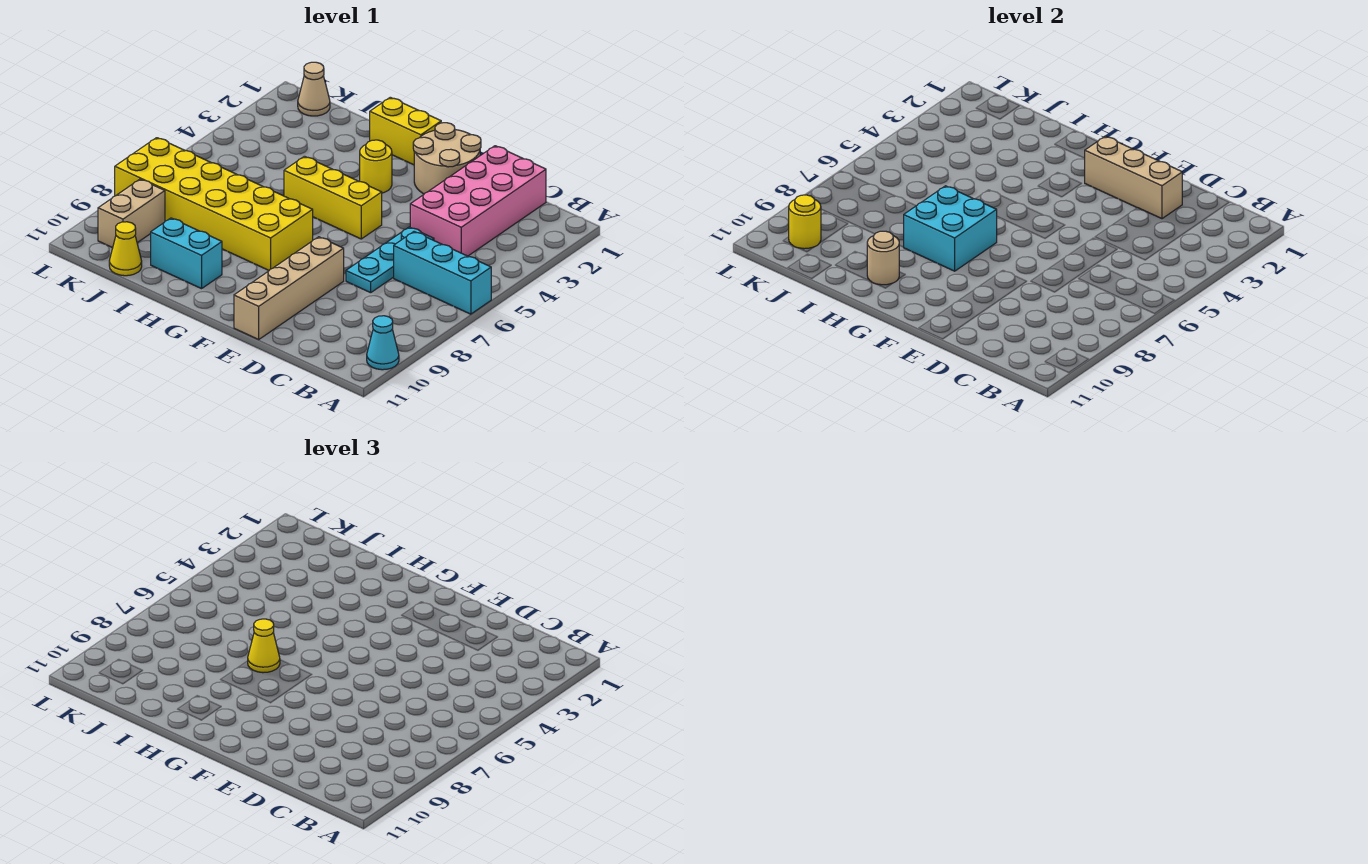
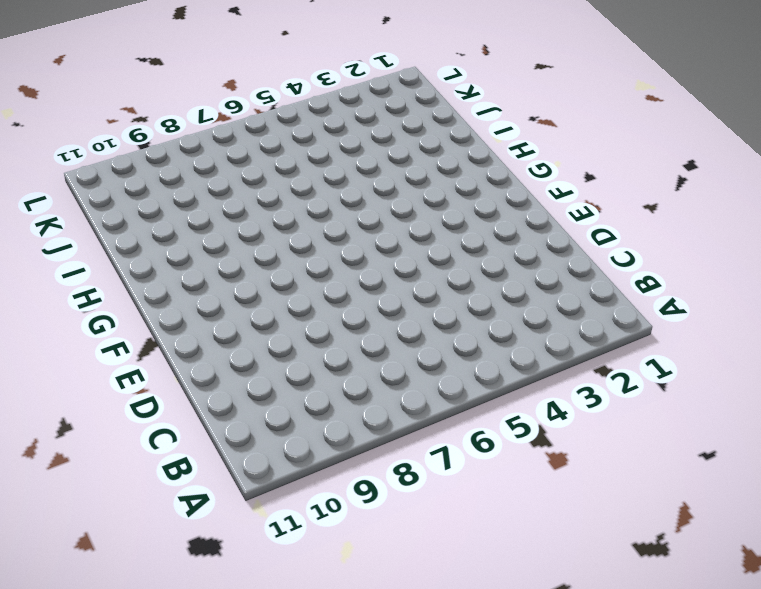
none -> cyan 1x3 brick [394,232,491,314]
none -> cyan 1x1 cone [367,316,399,370]
none -> pink 2x4 brick [410,146,546,256]

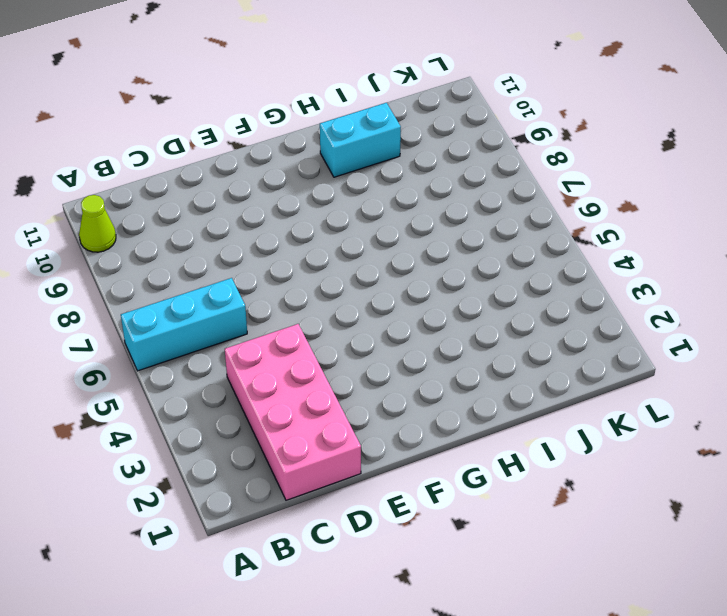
lime 1x1 cone [79,195,116,252] -> cyan 1x1 cone [367,316,399,370]
none -> cyan 1x3 plate [346,227,434,293]
none -> tan 2x2 round brick [413,123,481,194]
none -> tan 1x4 brick [234,237,344,339]

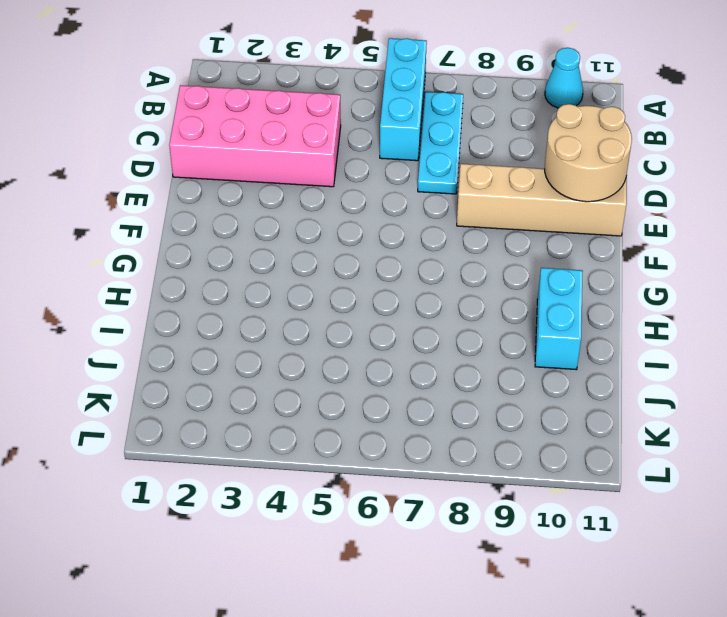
cyan 1x3 plate [418,92,463,194] -> cyan 1x3 plate turned to [346,227,434,293]
tan 2x2 round brick [544,104,632,202] -> tan 2x2 round brick moved to [413,123,481,194]
none -> yellow 1x3 brick [284,156,382,239]
none -> yellow 1x2 brick [370,97,441,165]
none -> yellow 1x1 round brick [360,140,392,193]

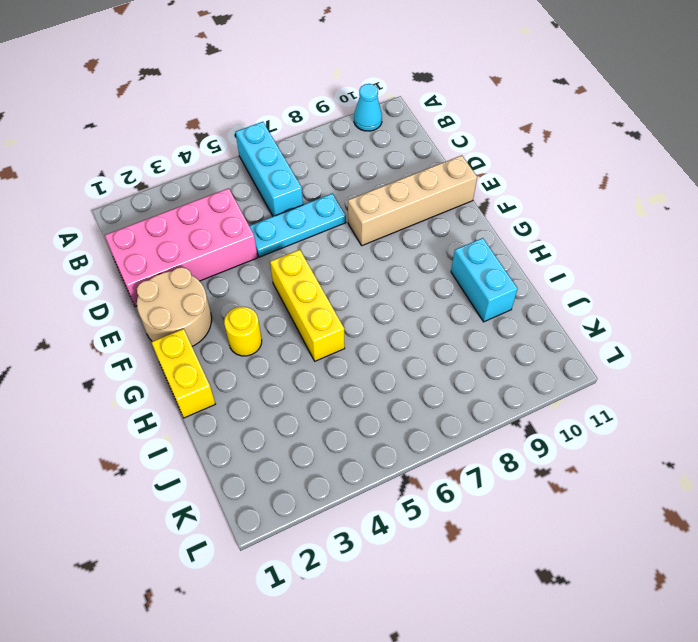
none -> yellow 2x6 brick [115,138,313,270]
none -> yellow 1x1 cone [109,222,142,276]
none -> tan 1x1 cone [298,62,330,116]

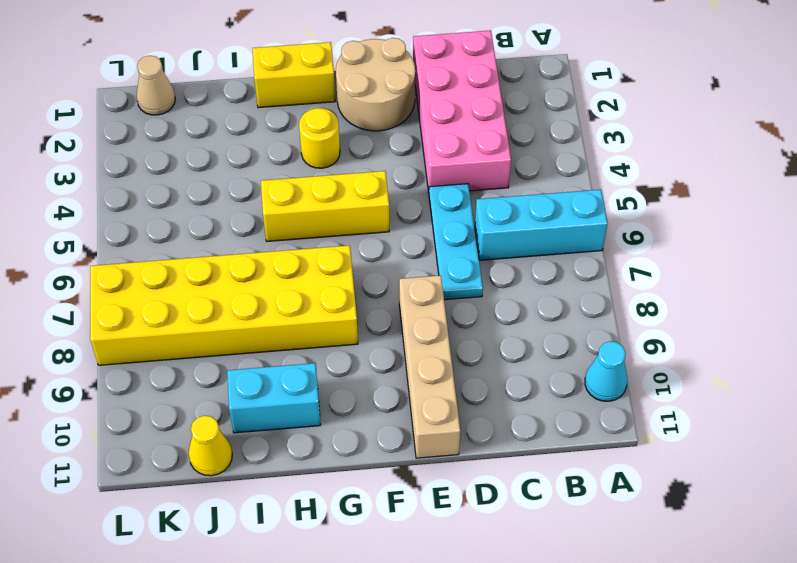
none -> tan 1x2 brick [98,179,165,248]
none -> tan 1x3 brick [1085,136,1182,219]
none -> cyan 2x2 brick [904,186,997,271]

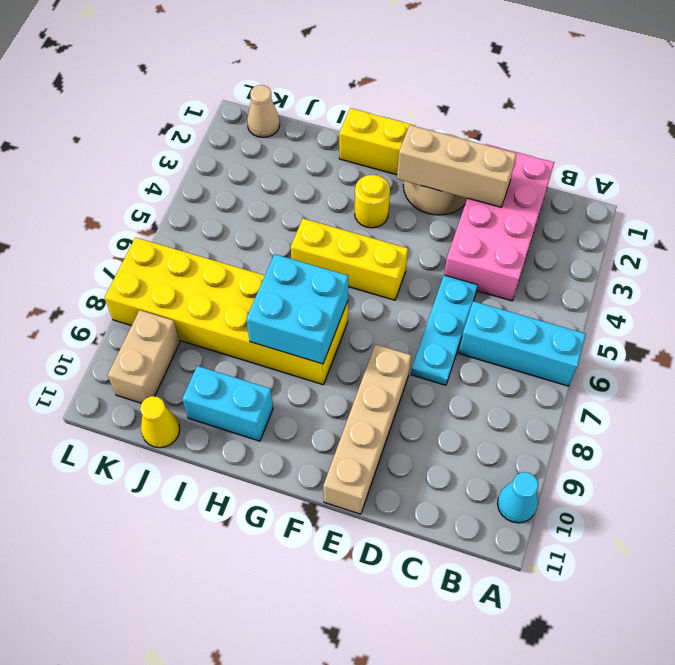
none -> tan 1x1 round brick [867,231,900,285]
none -> yellow 1x1 round brick [789,195,821,249]
none -> yellow 1x1 cone [248,619,280,673]

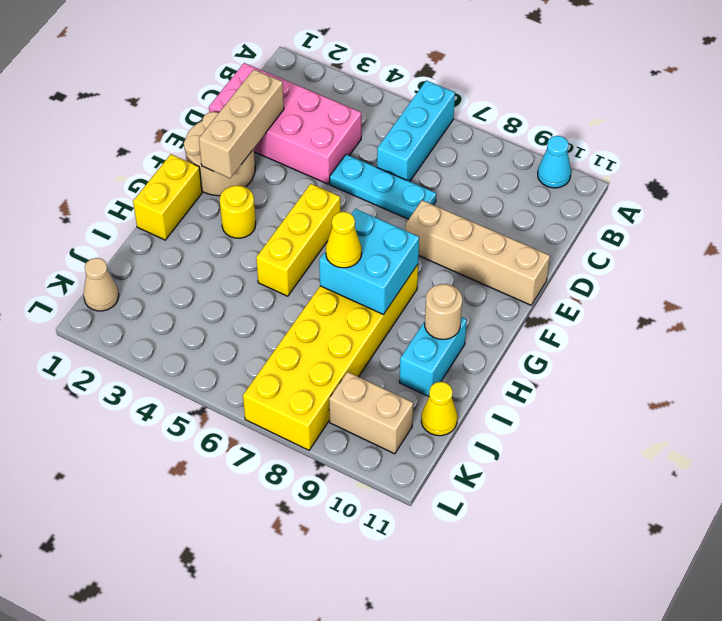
none -> yellow 1x1 round brick [789,195,821,249]

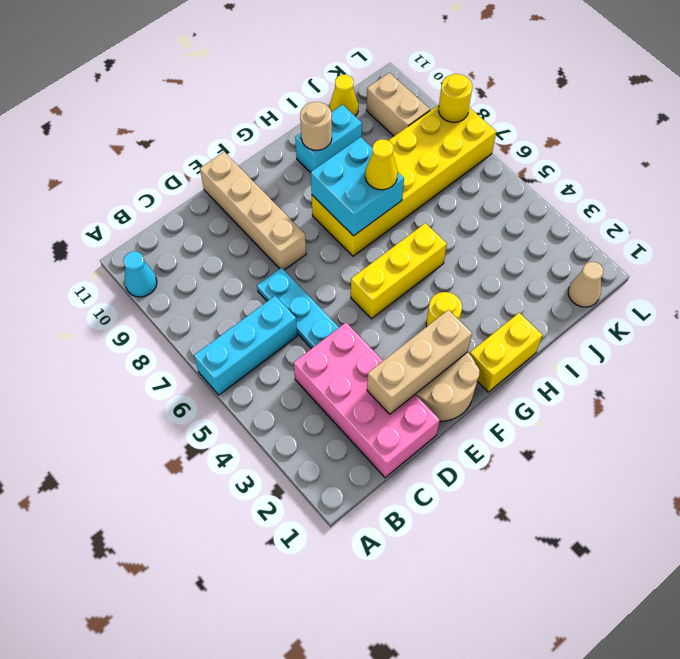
yellow 1x1 round brick [439,74,472,122] -> yellow 1x1 round brick moved to [789,195,821,249]

